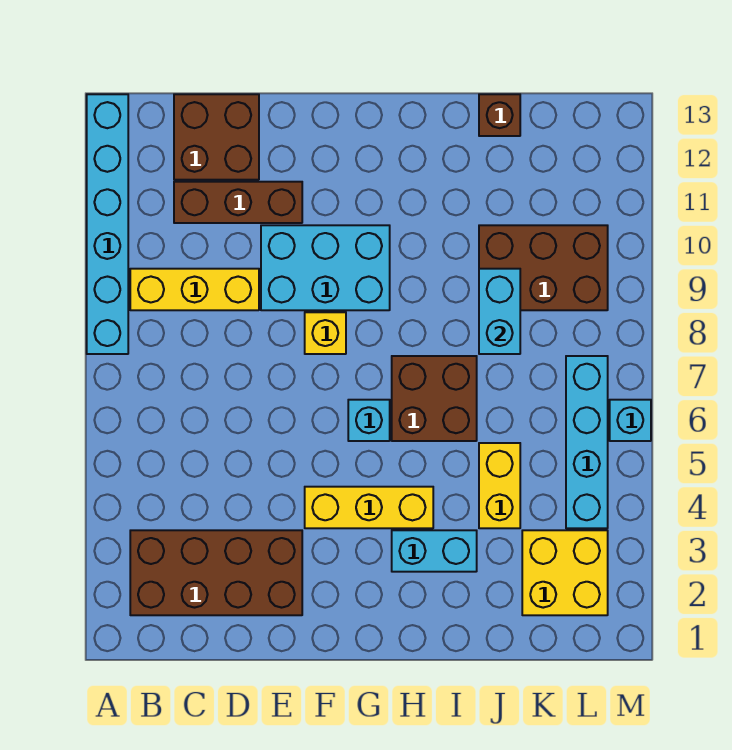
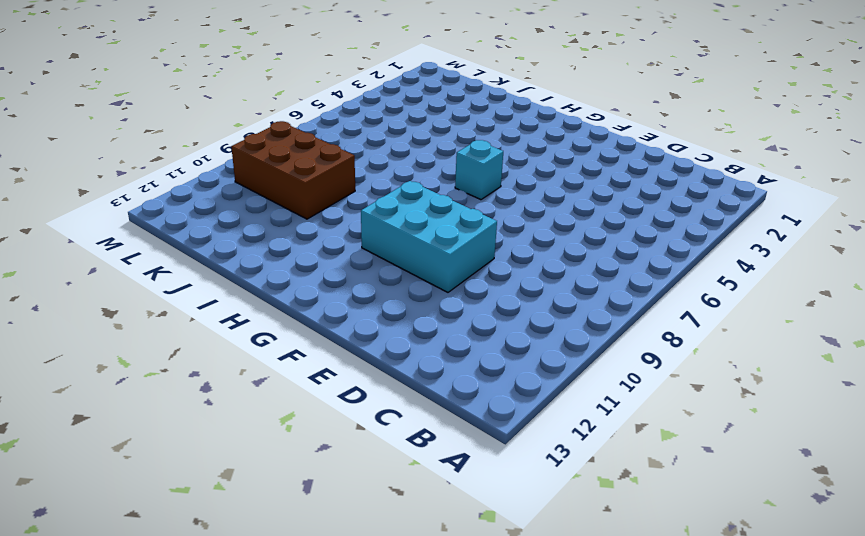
none -> cyan 1x6 brick [87,94,128,354]
none -> brown 2x4 brick [130,530,302,615]
none -> yellow 1x3 brick [130,269,259,310]

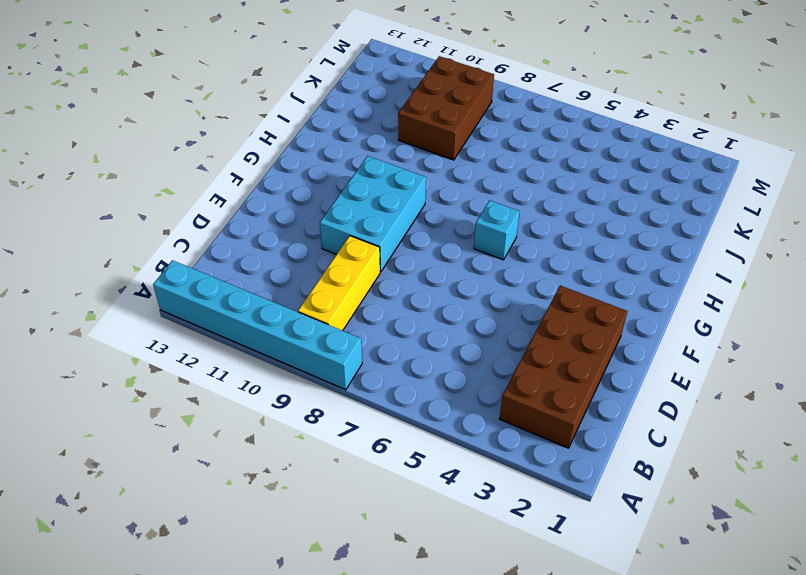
none -> brown 1x3 brick [174,182,302,223]
none -> brown 2x2 brick [174,94,259,180]
none -> yellow 1x3 brick [305,487,433,528]

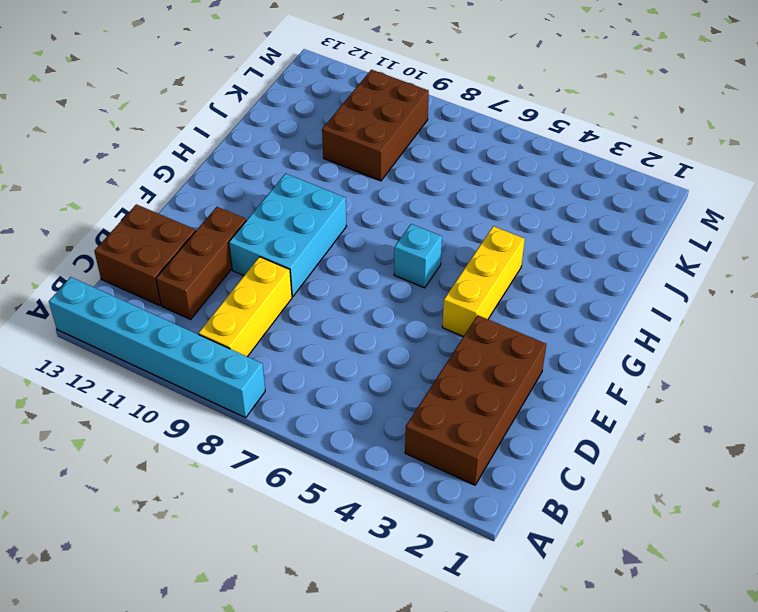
none -> yellow 1x1 brick [305,312,346,354]
none -> cyan 1x2 brick [392,530,477,572]
none -> brown 2x2 brick [392,356,477,441]

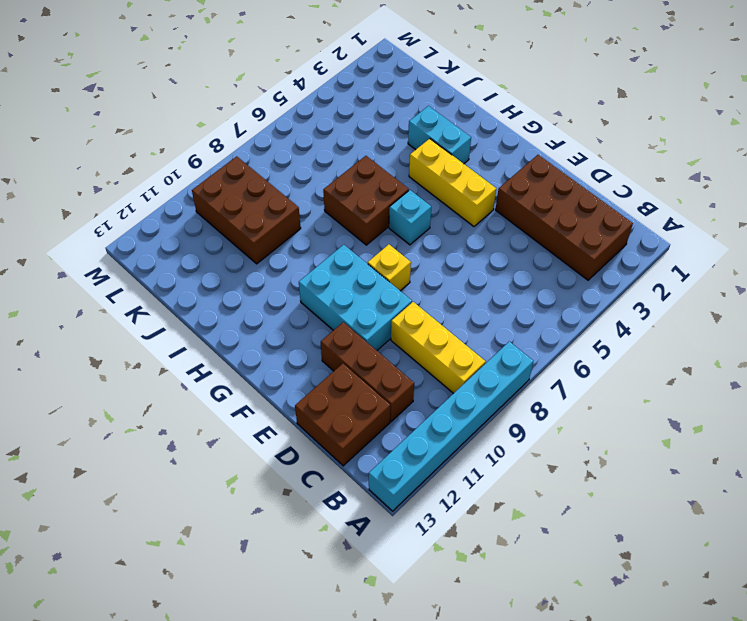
none -> yellow 1x2 brick [479,443,520,528]
none -> brown 1x1 brick [479,94,520,136]
none -> yellow 2x2 brick [522,530,608,615]

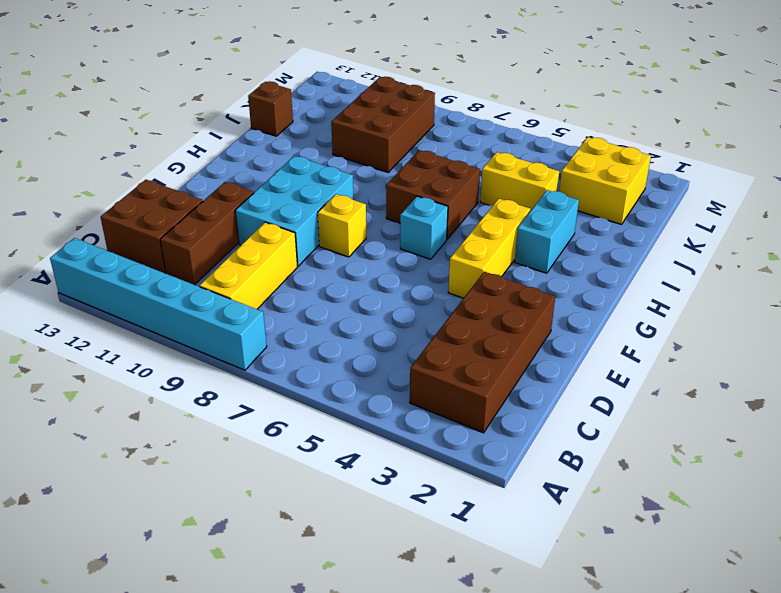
none -> cyan 1x4 brick [566,356,608,528]
none -> cyan 1x1 brick [610,400,651,441]
none -> cyan 1x2 brick [479,269,520,354]

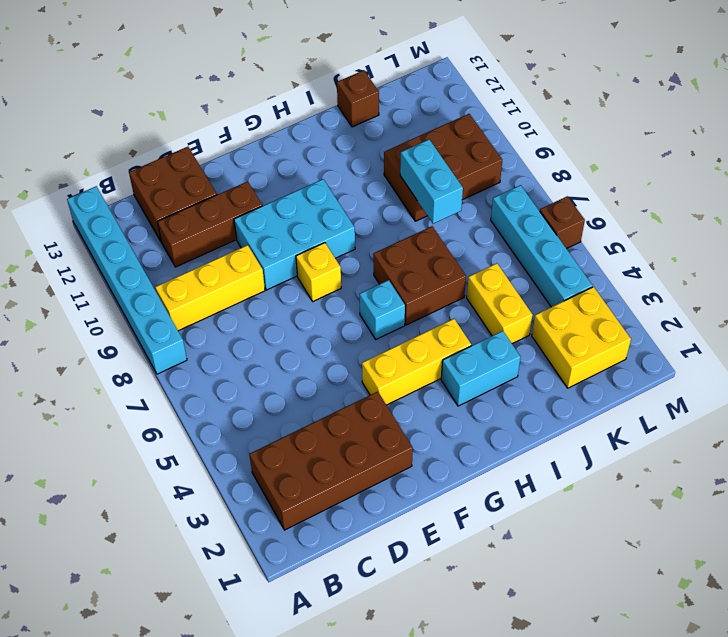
brown 1x1 brick [540,196,585,249] -> cyan 1x1 brick [610,400,651,441]

